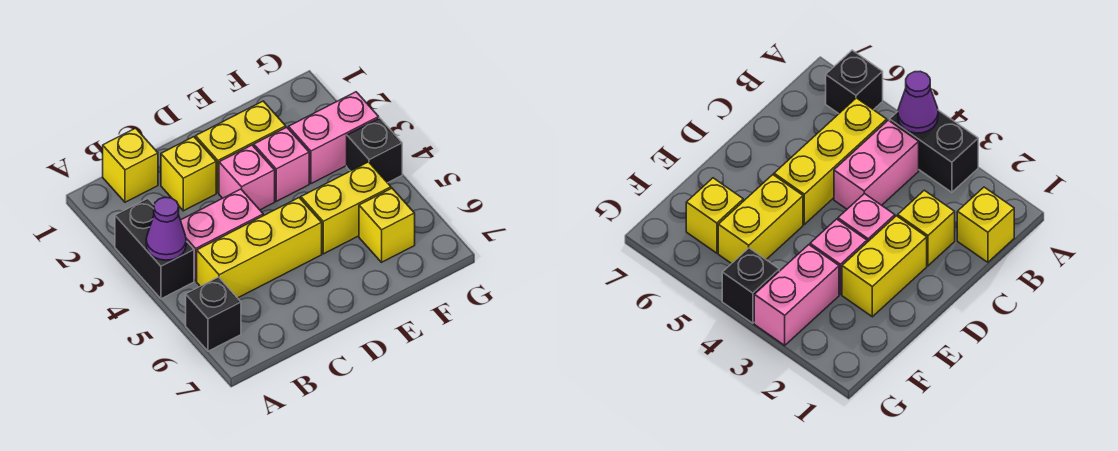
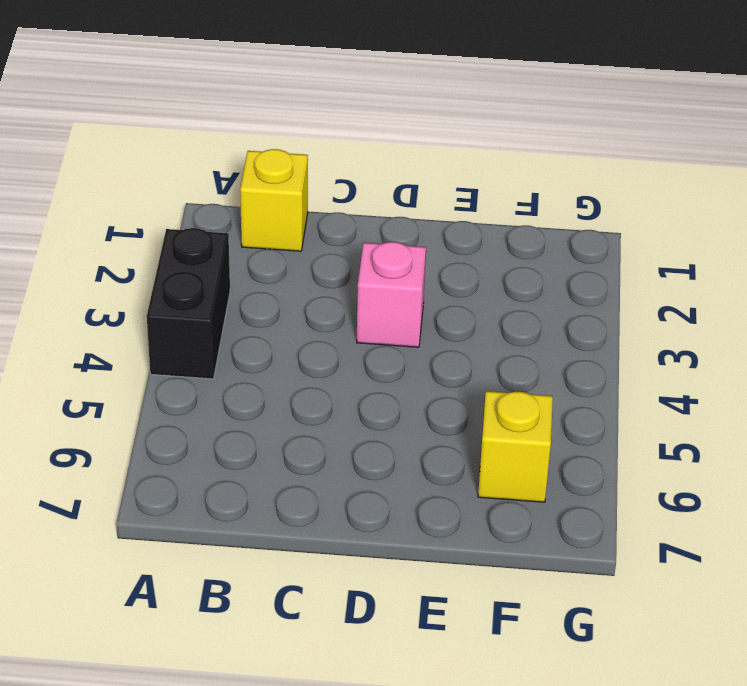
none -> black 1x1 brick [186,277,241,351]
none -> pink 1x2 brick [181,189,263,281]
none -> yellow 1x3 brick [197,198,322,298]

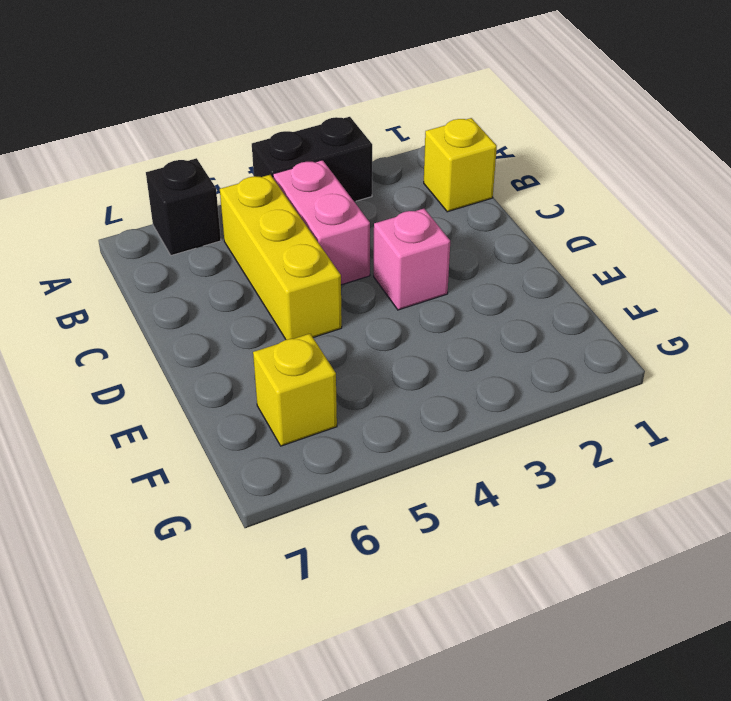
none -> yellow 1x1 brick [161,137,216,211]
none -> yellow 1x2 brick [196,101,286,193]
none -> pink 1x1 brick [254,127,309,201]

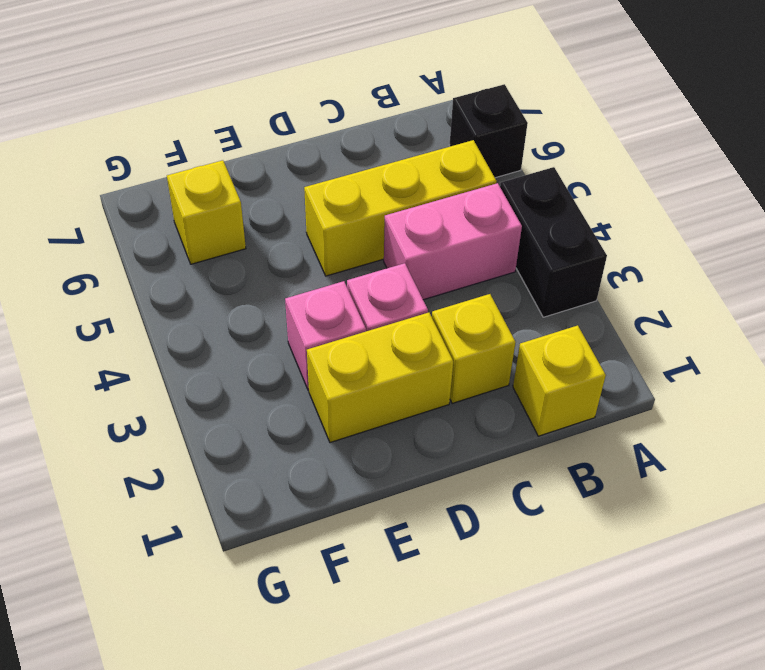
none -> yellow 1x2 brick [301,162,391,254]
none -> pink 1x2 brick [289,92,379,184]
none -> black 1x1 brick [347,118,402,183]

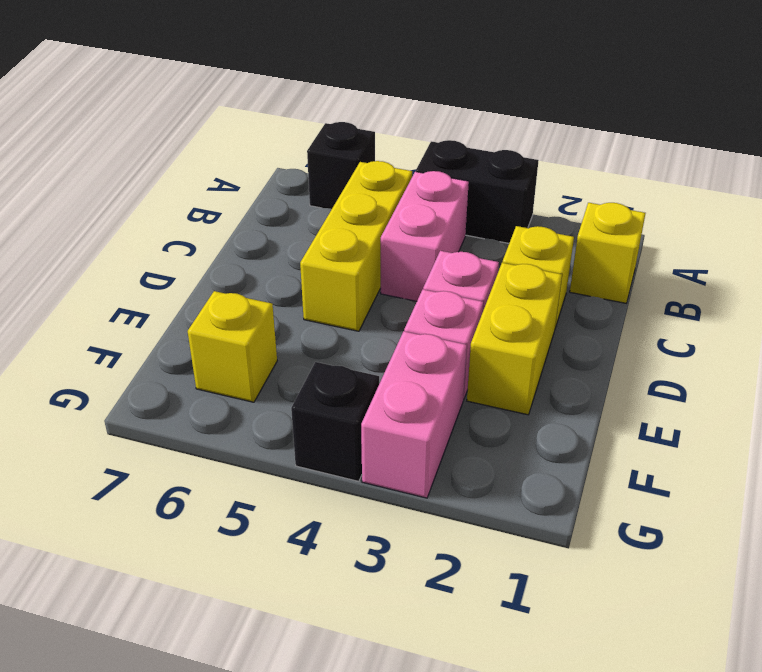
none -> yellow 1x2 brick [301,162,391,254]
none -> purple 1x1 cone [146,197,186,260]

